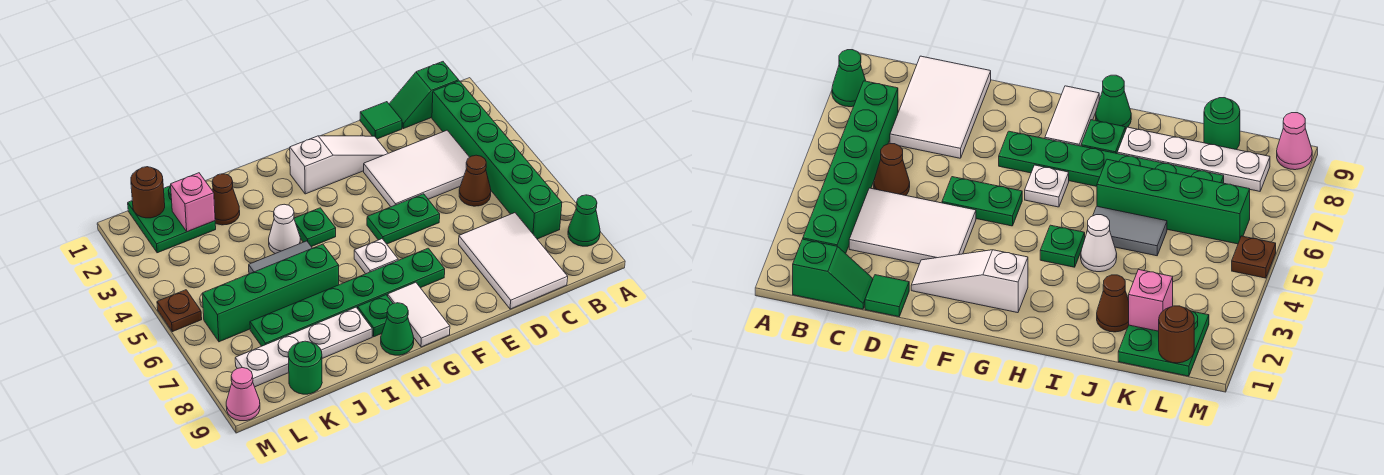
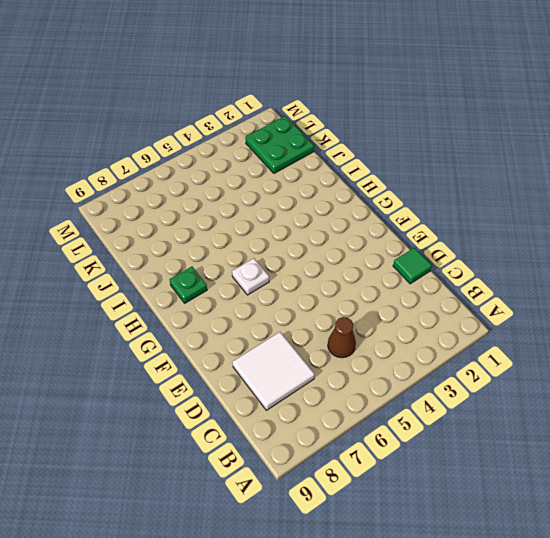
white 2x2 tile [233,332,315,410] -> white 2x3 tile [459,213,568,309]
none -> green 1x1 cone [568,195,600,246]
none -> green 1x2 slope [389,62,459,129]
none -> green 1x6 brick [432,81,562,239]

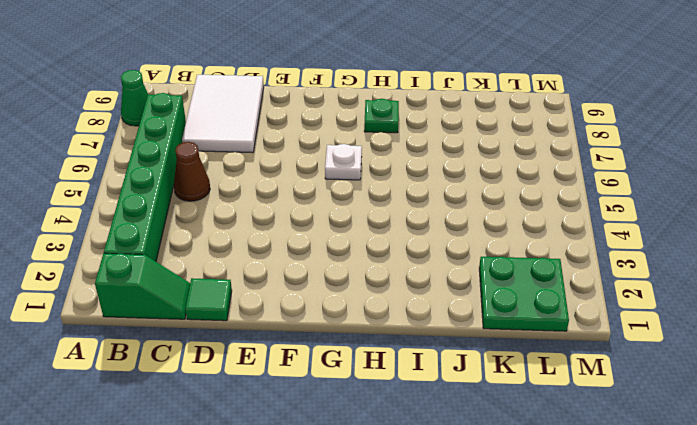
none -> white 2x3 tile [364,130,470,207]
none -> white 1x3 slope [290,136,388,194]
none -> green 1x2 plate [367,194,440,244]

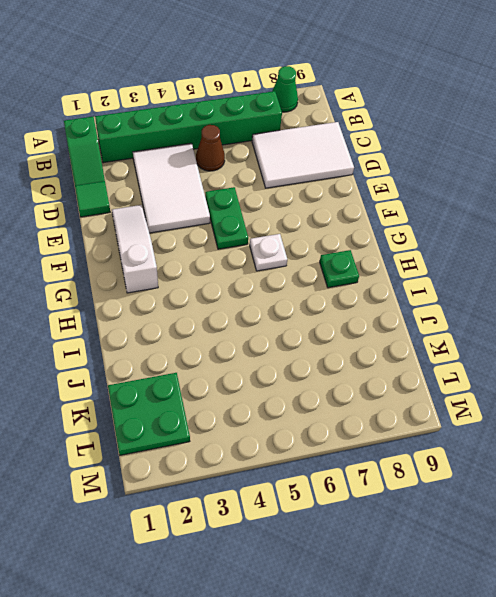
none -> green 1x6 plate [250,248,445,346]
none -> white 1x2 tile [388,282,450,347]
none -> green 1x1 plate [294,208,336,247]

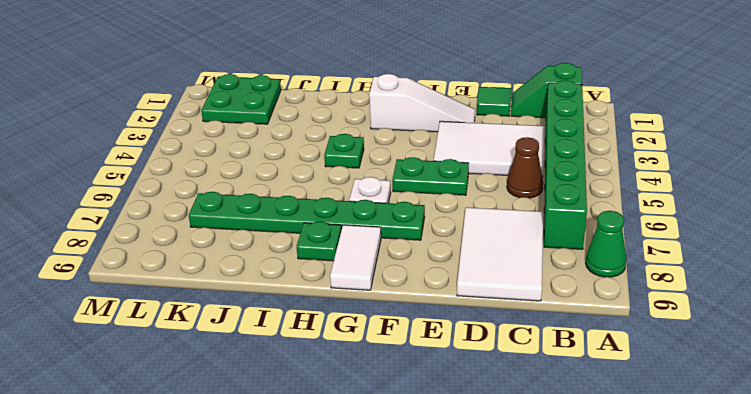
none -> green 1x1 cone [381,303,414,355]
none -> white 1x1 cone [269,204,300,254]
none -> grey 1x2 tile [249,241,312,274]

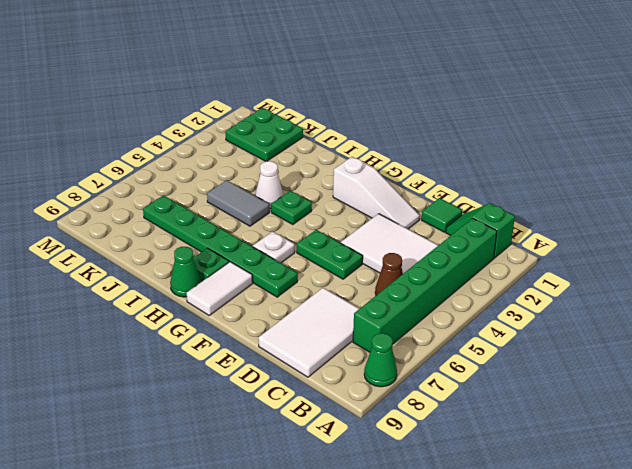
none -> green 1x4 brick [202,244,339,342]
none -> white 1x4 plate [235,307,372,387]
none -> brown 1x1 cone [212,174,240,225]

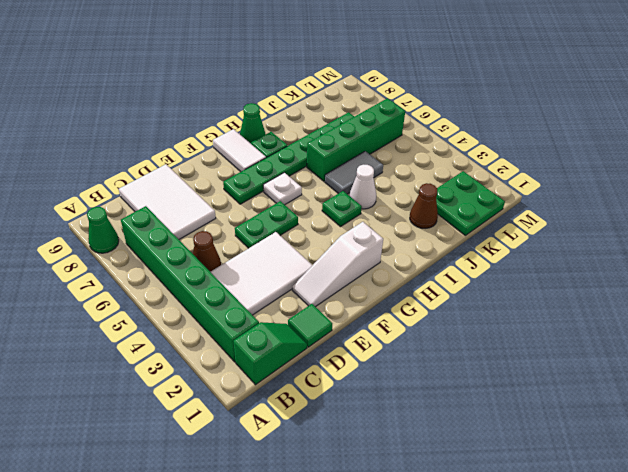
none -> white 1x4 plate [235,307,372,387]
none -> green 1x1 round brick [288,341,322,394]
none -> brown 1x1 plate [157,290,202,332]

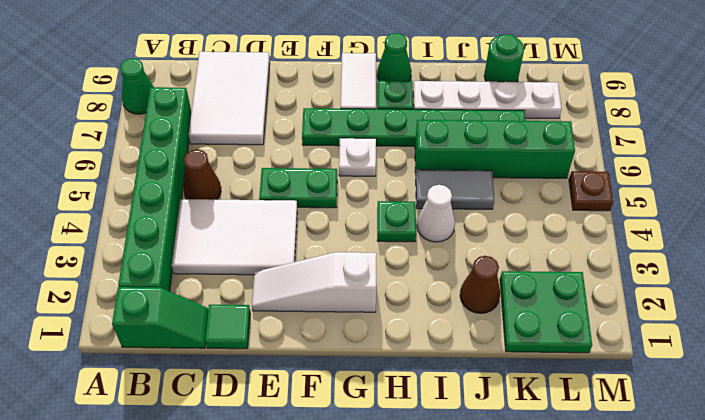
none -> pink 1x1 cone [226,368,260,421]
none -> pink 1x1 brick [171,173,215,232]
none -> brown 1x1 round brick [131,167,165,218]

